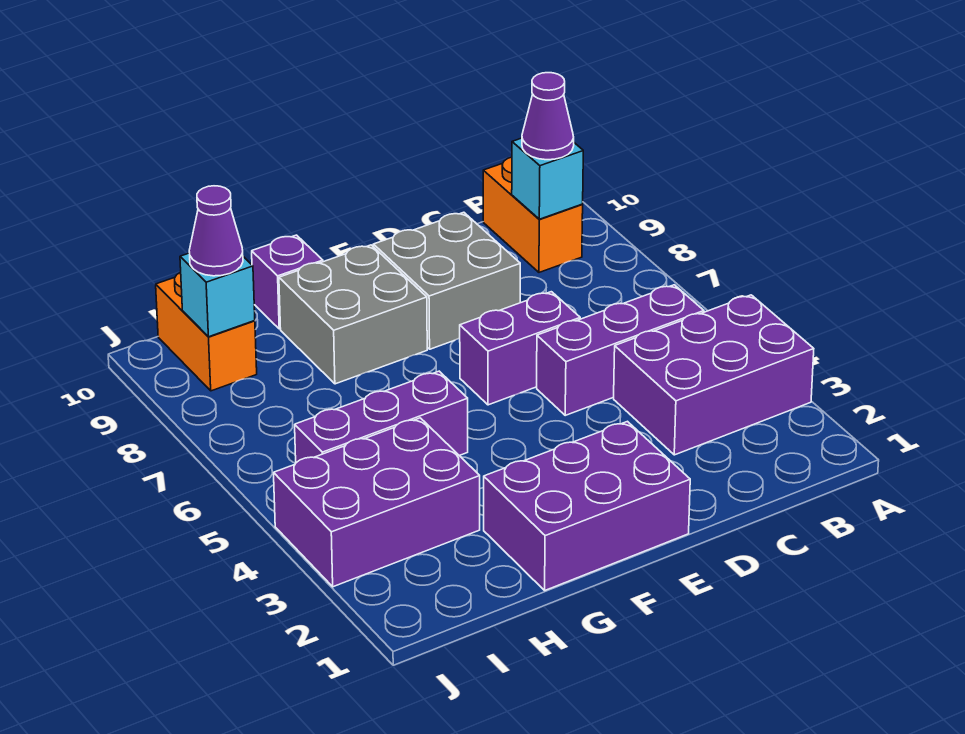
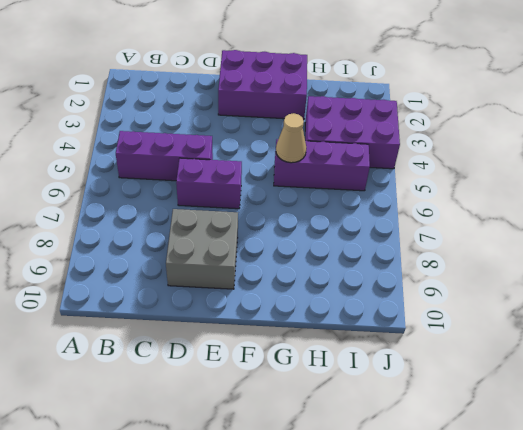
tan 1x1 cone [276,113,306,163] -> none
none -> purple 2x3 brick [614,295,814,455]
none -> orange 1x2 brick [483,157,583,272]
none -> grey 2x2 brick [279,245,427,384]

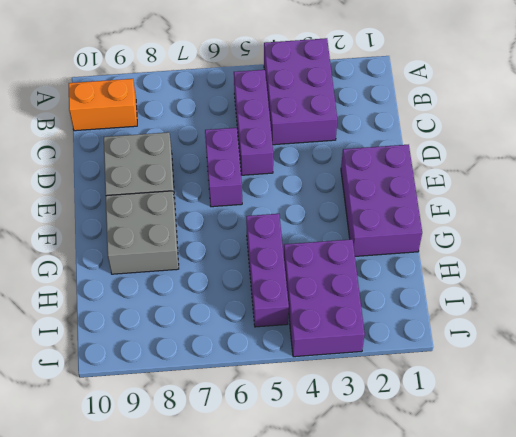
none -> purple 1x1 brick [252,235,323,329]
none -> orange 1x2 brick [156,272,257,391]
none -> cyan 1x1 brick [512,138,583,219]

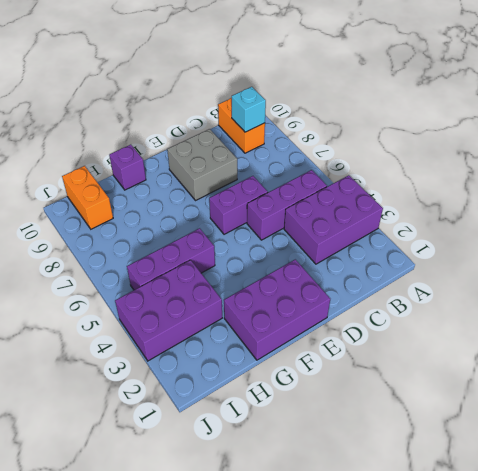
none -> grey 2x2 brick [279,245,427,384]
none -> cyan 1x1 brick [180,253,255,337]
none -> purple 1x1 cone [522,73,574,160]

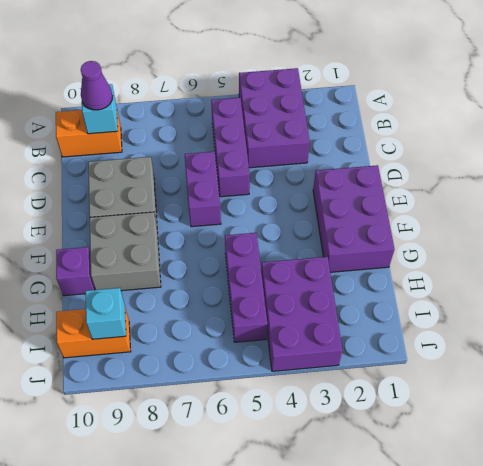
none -> purple 1x1 cone [189,186,243,276]

